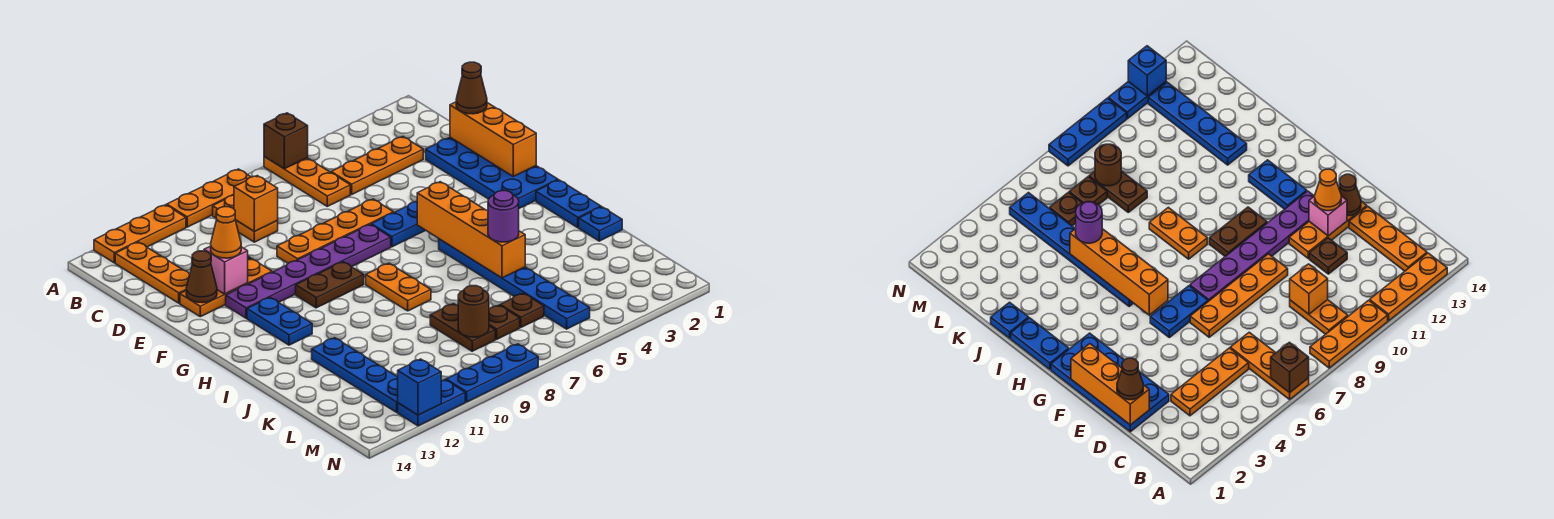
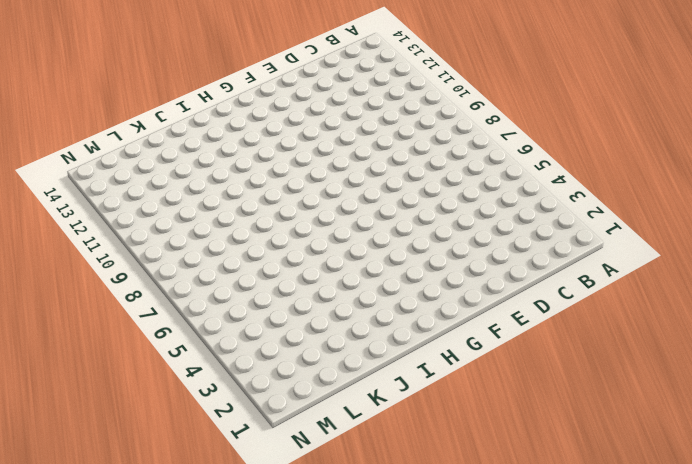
none -> orange 1x3 plate [264,157,350,206]
none -> orange 1x3 plate [167,169,250,227]
none -> orange 1x3 plate [94,205,186,263]
none -> orange 1x2 plate [213,195,278,242]

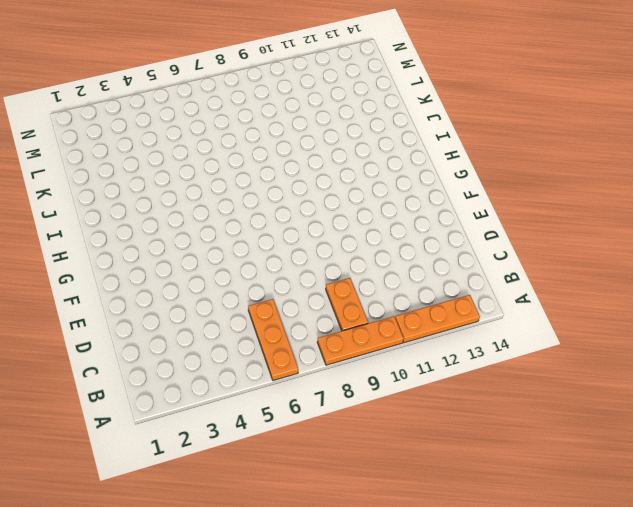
none -> orange 1x3 plate [115,242,190,303]
none -> orange 1x3 plate [331,137,423,194]
none -> blue 2x4 plate [426,137,558,208]
none -> brown 1x1 plate [1309,238,1347,274]

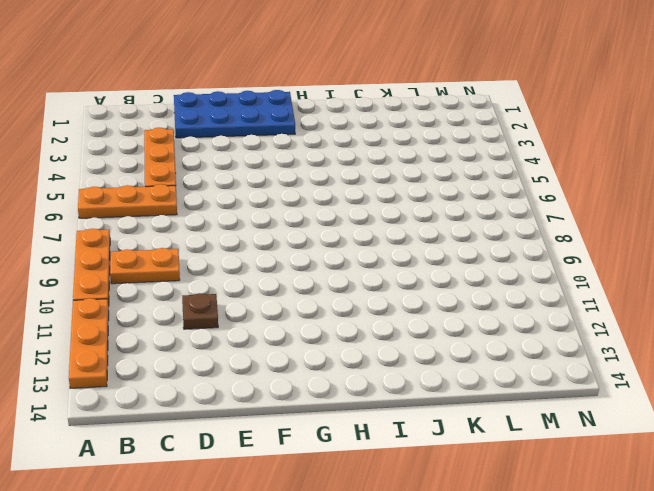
none -> orange 1x3 plate [115,242,190,303]
none -> orange 1x4 plate [277,199,393,263]
none -> orange 1x3 plate [180,259,272,317]
none -> blue 1x2 plate [371,202,425,247]

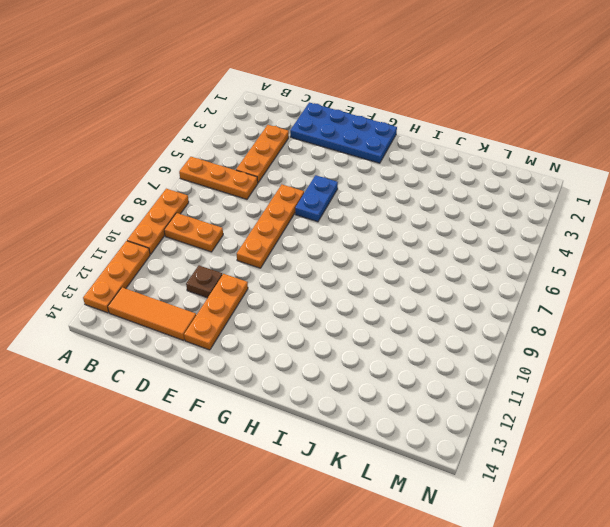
orange 1x3 tile [108,287,196,341] -> orange 1x3 plate [115,242,190,303]
none -> purple 1x6 plate [226,224,391,318]
none -> brown 1x2 plate [296,262,364,308]
none -> blue 1x2 plate [247,297,312,345]
none -> blue 1x2 plate [536,180,601,228]

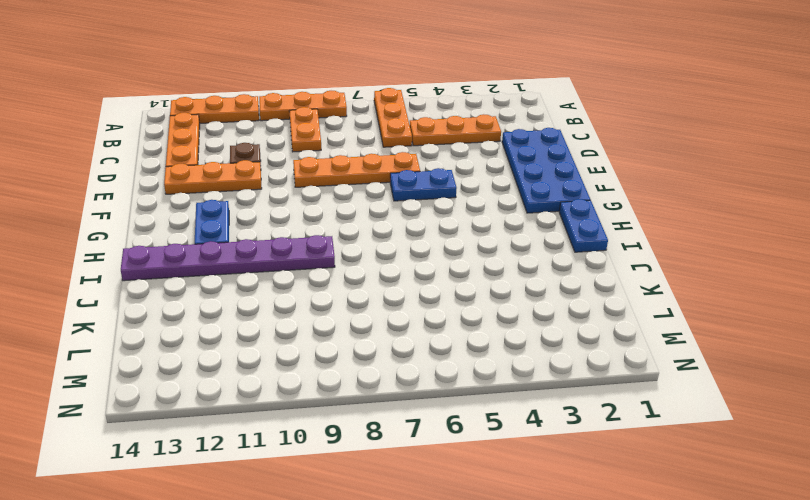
purple 1x6 plate [121,235,335,281] -> purple 1x6 plate moved to [226,224,391,318]
none -> brown 1x2 plate [296,262,364,308]
none -> blue 1x6 plate [439,239,590,329]
none -> orange 1x2 plate [366,263,431,311]
none -> blue 1x1 plate [579,207,622,241]

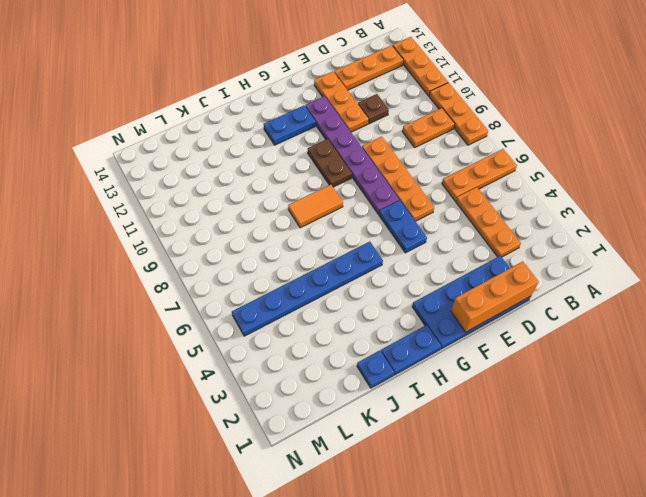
orange 1x2 tile [288,185,343,228] -> orange 1x2 plate [366,263,431,311]
none -> blue 1x4 plate [312,338,398,412]
none -> brown 1x2 plate [430,304,495,351]
none -> brown 1x1 plate [500,293,544,327]
none -> brown 1x1 plate [489,305,520,339]

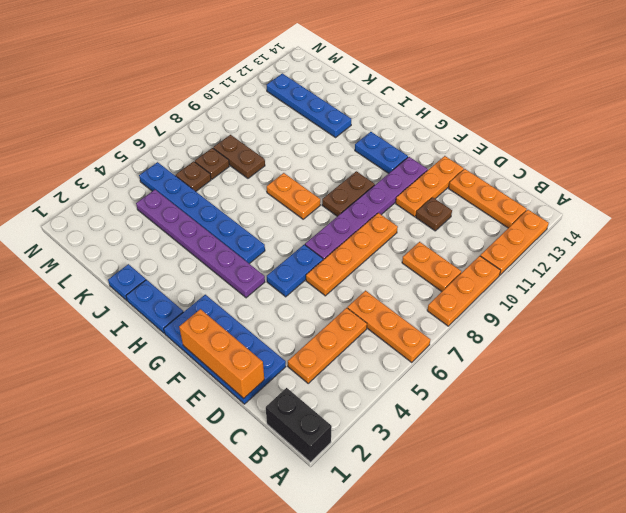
black 1x2 brick [266,388,332,462] -> none
purple 1x6 plate [136,190,265,298] -> none
none -> blue 1x3 plate [446,344,538,402]
none -> blue 1x2 plate [398,380,465,426]
none -> brown 1x1 brick [264,113,308,169]
none -> orange 1x1 brick [234,176,278,232]

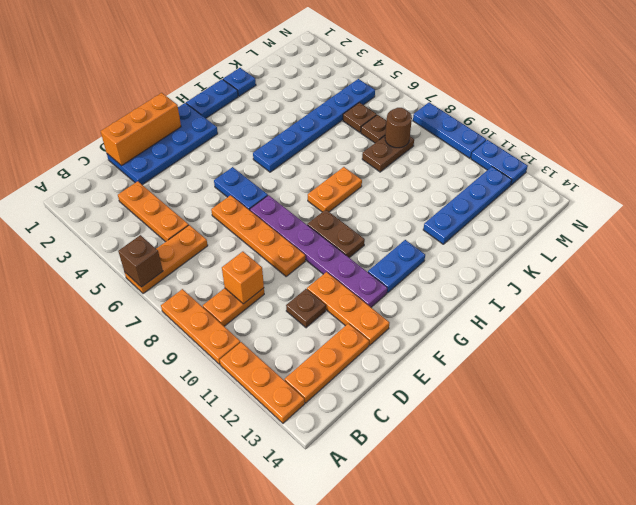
none -> pink 1x1 brick [204,246,248,294]
none -> brown 1x1 cone [186,251,217,303]
none -> orange 1x4 brick [417,182,525,278]
none -> blue 1x1 brick [398,359,441,415]

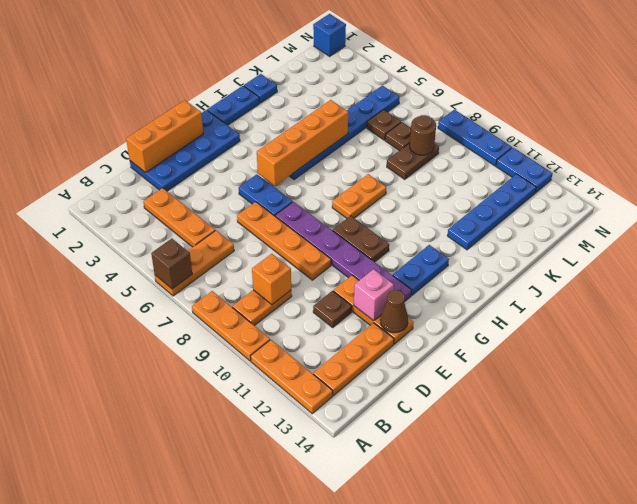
blue 1x1 brick [313,14,346,56] -> blue 1x1 brick moved to [398,359,441,415]
none -> brown 1x1 cone [456,62,487,114]
none -> orange 1x1 cone [211,207,241,258]
none -> purple 1x1 round brick [488,191,519,242]

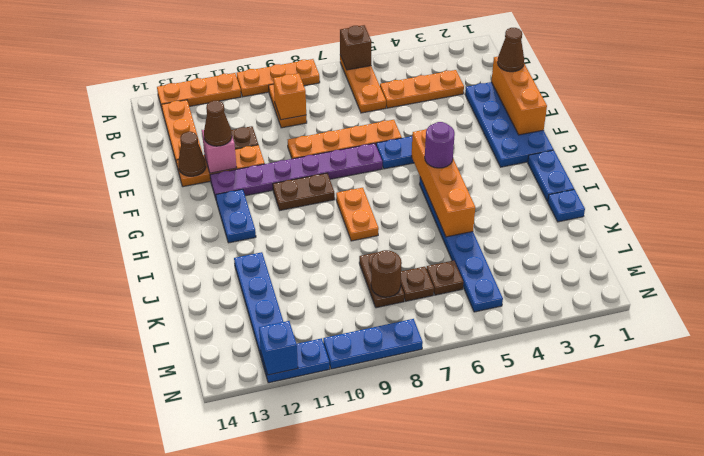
brown 1x1 cone [204,101,232,146] -> orange 1x1 cone [211,207,241,258]
purple 1x1 round brick [425,122,455,168] -> purple 1x1 round brick moved to [488,191,519,242]

